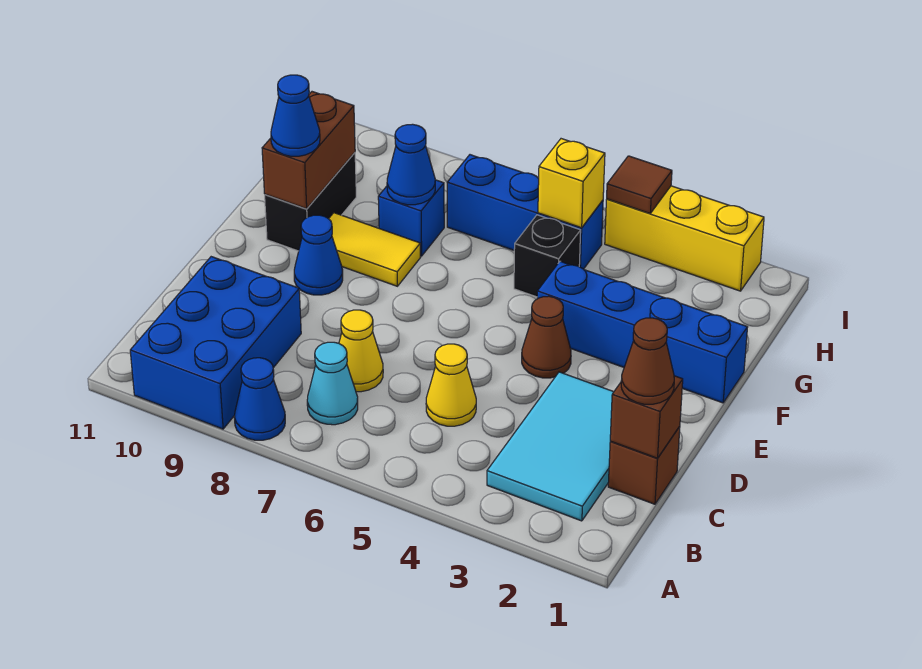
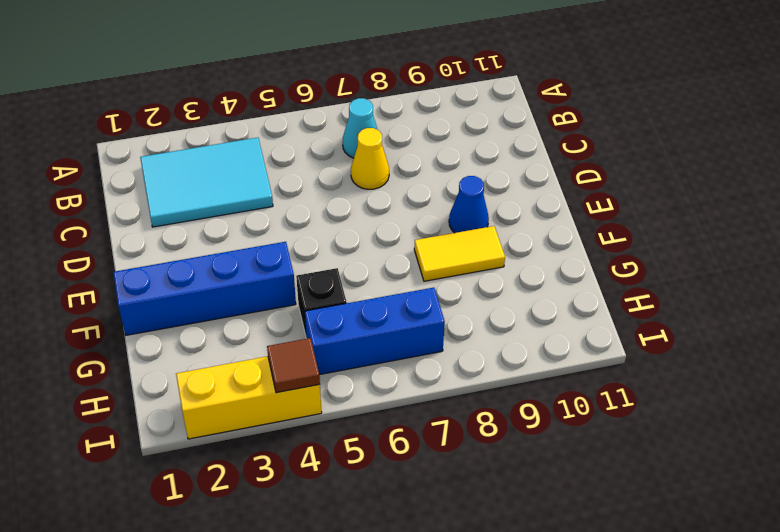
cyan 2x3 tile [140,138,273,227] -> cyan 2x3 tile turned to [487,372,613,521]
none -> blue 1x1 cone [234,358,285,440]
none -> blue 2x3 brick [130,257,301,429]
none -> brown 1x1 brick [608,426,680,504]

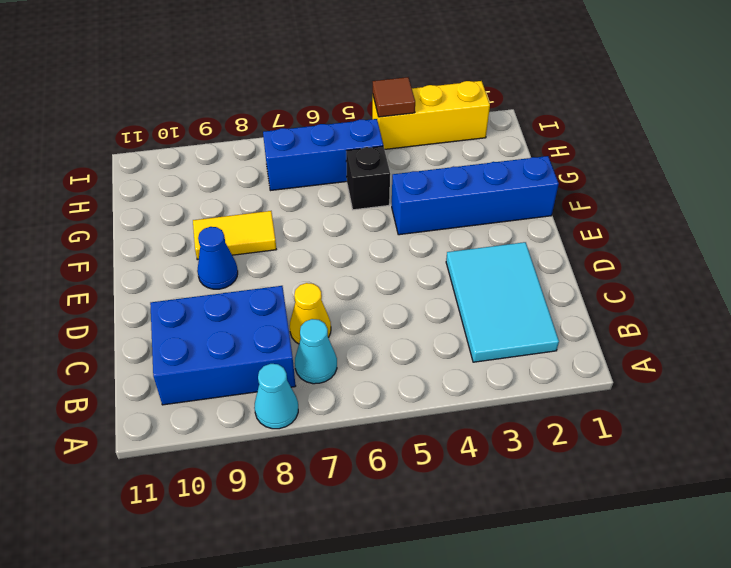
cyan 1x1 cone [254,364,298,429] -> blue 1x1 cone [234,358,285,440]
blue 2x3 brick [150,286,296,405] -> blue 2x3 brick turned to [130,257,301,429]
none -> brown 1x1 brick [608,426,680,504]
none -> yellow 1x1 cone [426,344,476,426]
none -> brown 1x1 cone [522,296,571,378]

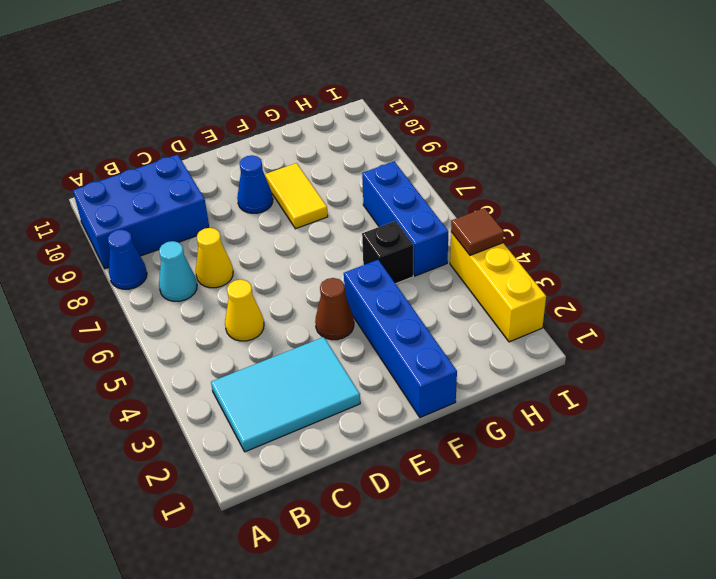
none -> brown 1x1 brick [608,426,680,504]
none -> black 1x2 brick [265,153,356,251]
none -> blue 1x1 brick [378,180,444,256]

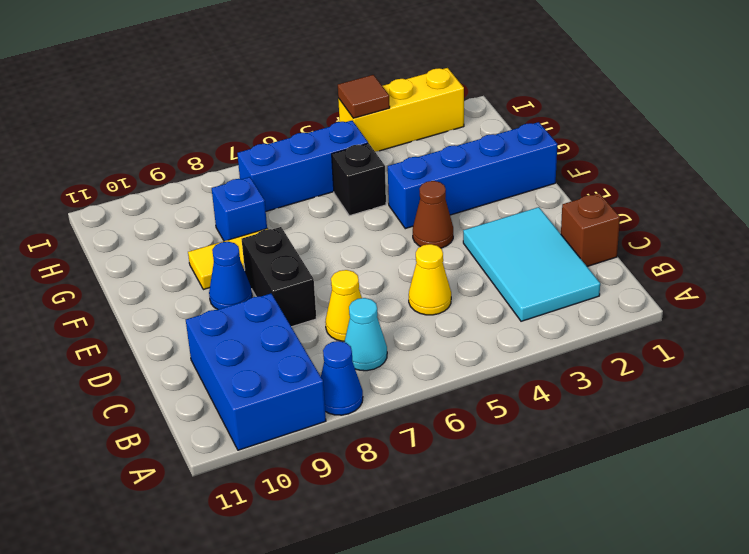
black 1x2 brick [242,227,316,327] -> black 1x2 brick moved to [265,153,356,251]
none -> brown 1x1 brick [610,376,683,458]
none -> brown 1x2 brick [262,92,355,209]
none -> blue 1x1 cone [387,124,435,205]

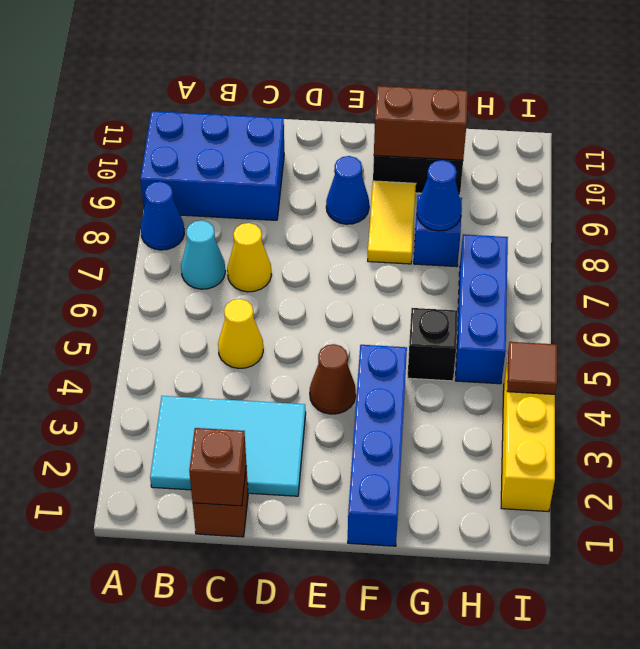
none -> yellow 1x1 brick [538,139,605,228]
none -> brown 1x1 cone [621,318,674,404]
none -> blue 1x1 cone [271,75,320,156]

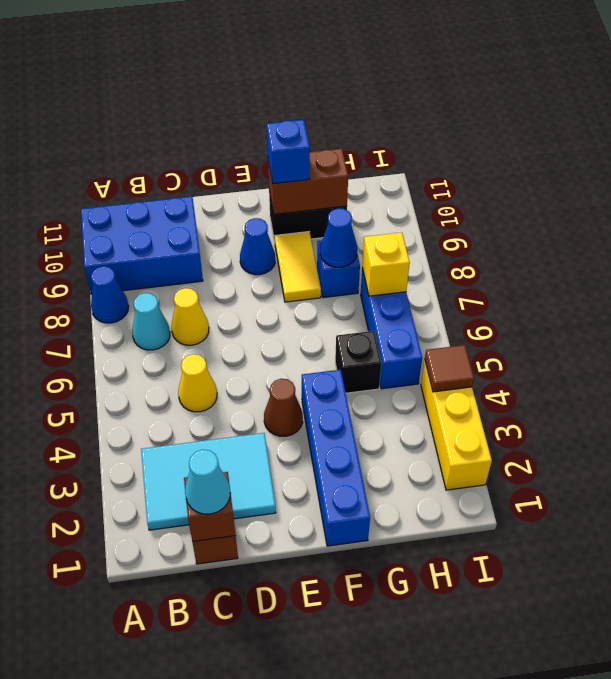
cyan 1x1 cone [185,450,230,514] -> brown 1x1 cone [621,318,674,404]
blue 1x1 brick [267,120,310,184] -> blue 1x1 cone [271,75,320,156]
yellow 1x1 brick [362,232,410,296] -> yellow 1x1 brick moved to [538,139,605,228]

